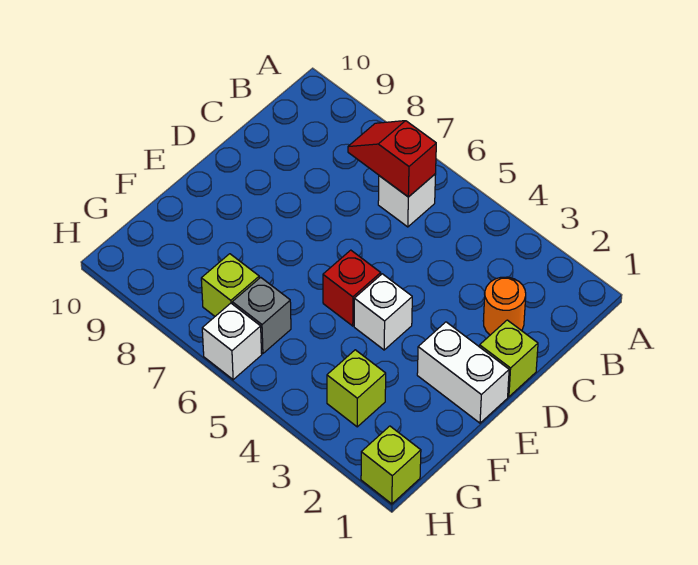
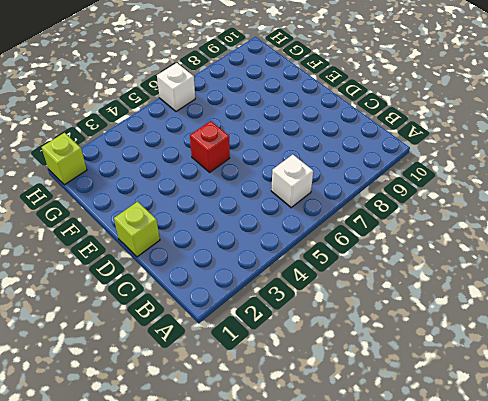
none -> orange 1x1 round brick [483,277,526,335]
none -> white 1x2 brick [417,322,509,423]
none -> white 1x1 brick [354,274,412,350]

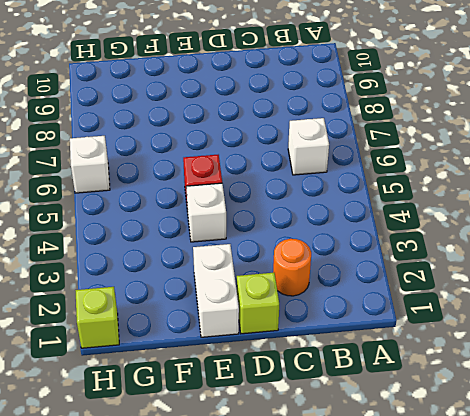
none -> lime 1x1 brick [327,350,386,427]
none -> grey 1x1 brick [232,277,291,353]
none -> lime 1x1 brick [201,254,259,316]

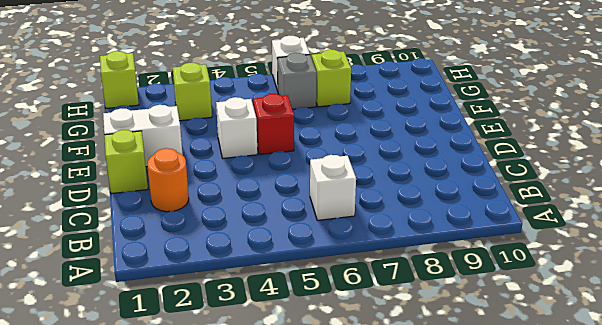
none -> red 1x2 slope [348,121,436,197]

